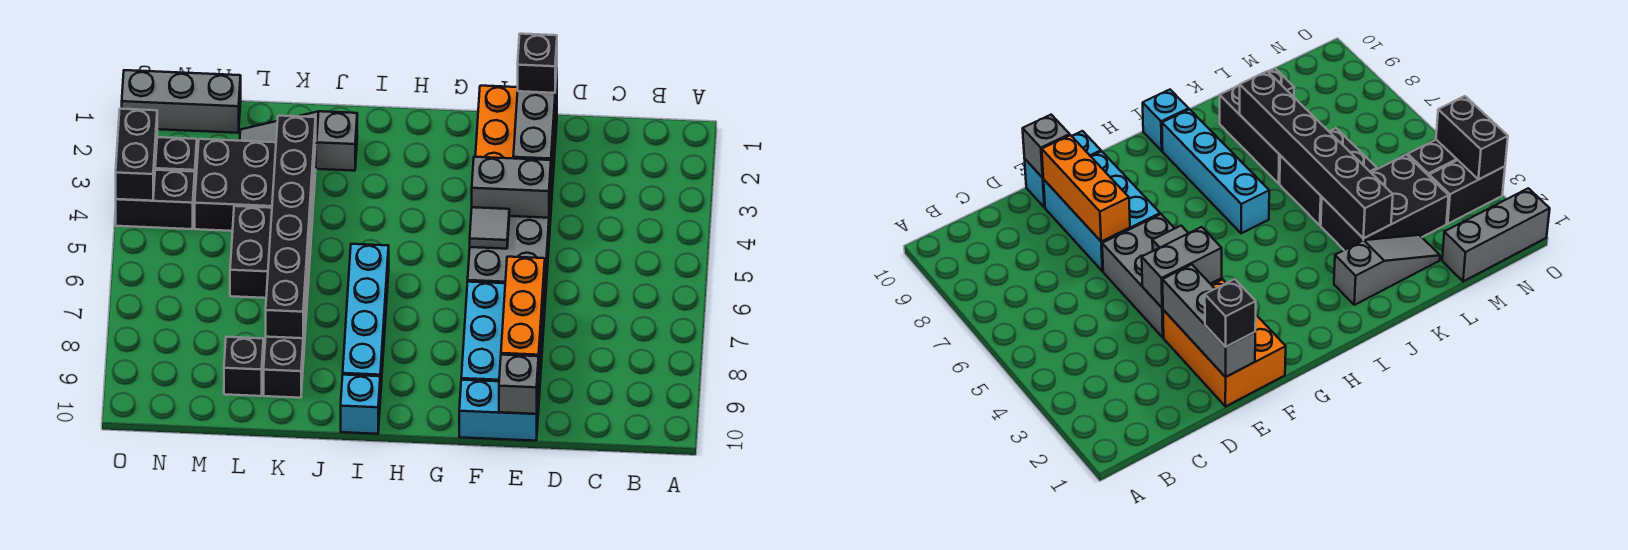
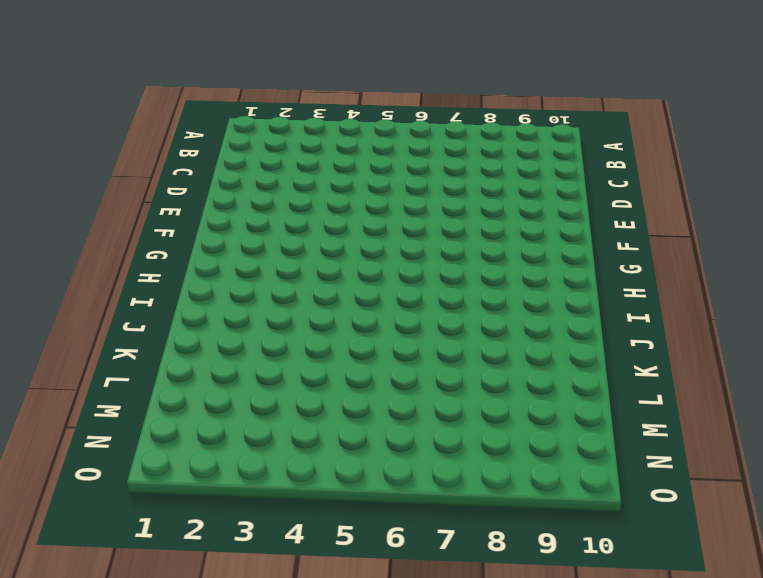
none -> orange 2x3 brick [475,86,557,205]
none -> grey 2x3 brick [468,194,551,300]
none -> cyan 2x3 brick [461,282,545,395]

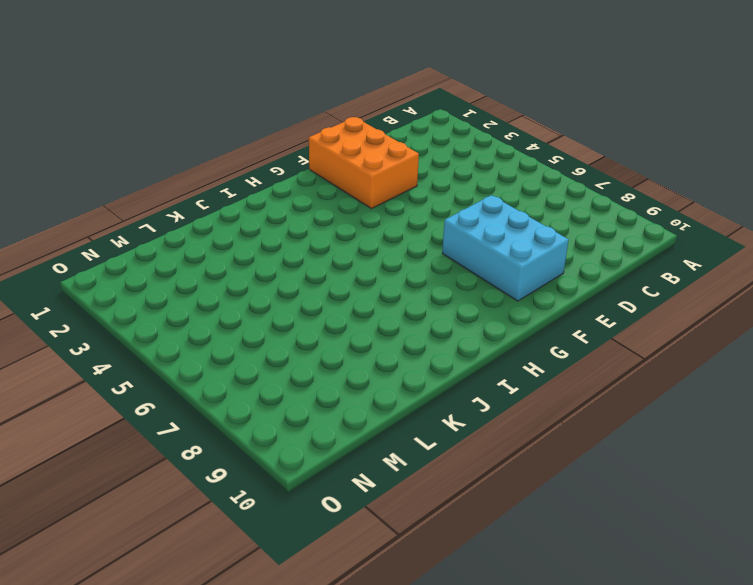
none -> grey 2x3 brick [468,194,551,300]
none -> cyan 1x2 brick [459,380,539,441]
none -> cyan 1x4 brick [343,244,389,398]

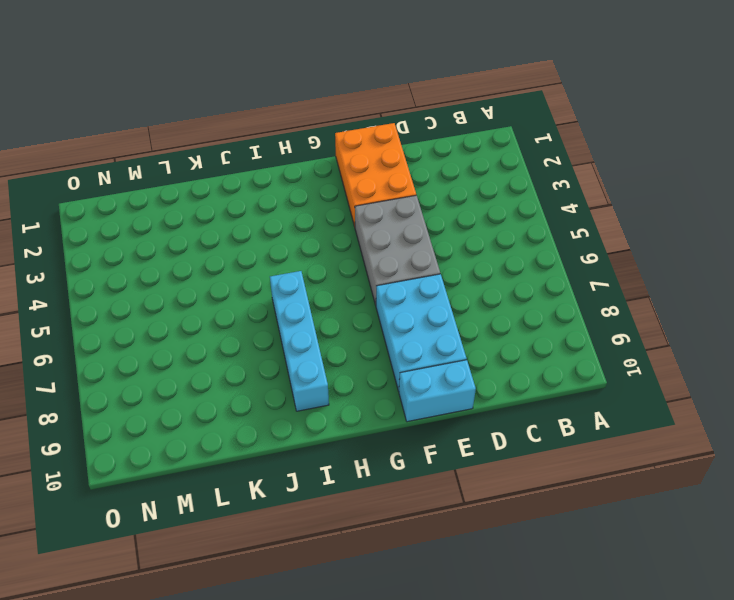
none -> cyan 1x1 brick [341,375,380,434]
none -> grey 1x3 slope [240,111,357,171]
none -> black 2x3 brick [195,139,316,234]

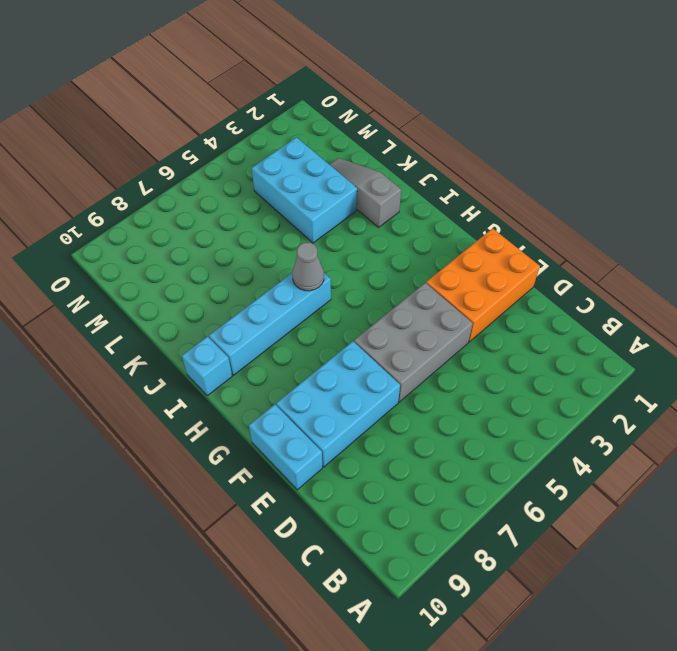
grey 1x1 cone [293,243,324,291] -> none
cyan 2x3 brick [252,137,357,243] -> black 2x3 brick [195,139,316,234]
none -> black 2x2 brick [230,206,311,298]
none -> black 1x3 brick [264,287,307,398]
none -> black 1x1 brick [224,337,264,396]

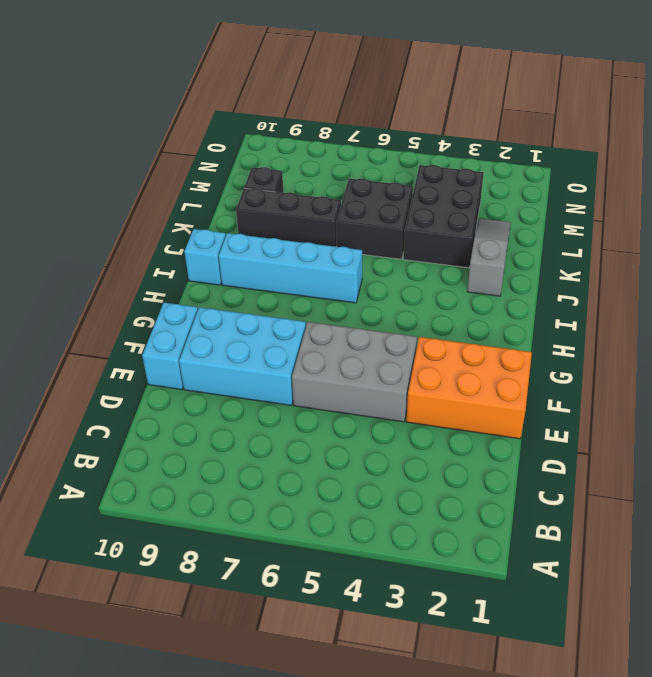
none -> grey 1x3 brick [122,70,241,133]
none -> black 1x2 brick [155,137,197,187]
none -> black 1x2 brick [116,170,195,229]

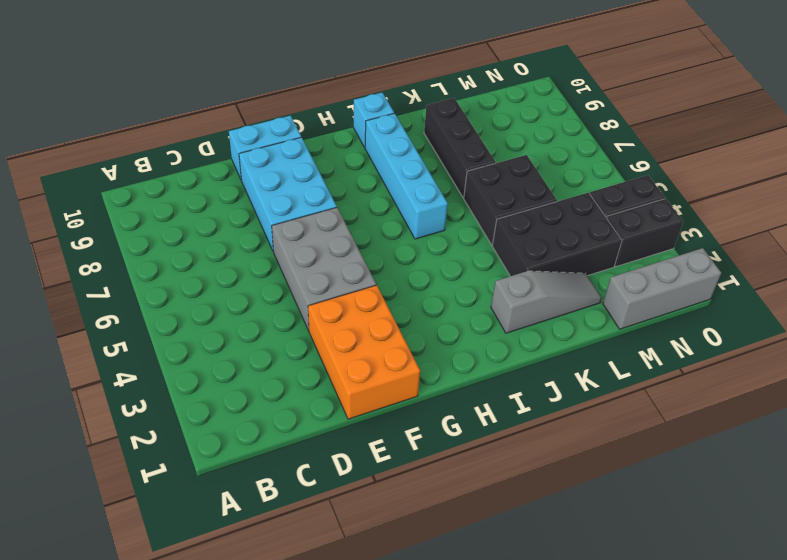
none -> black 1x1 brick [224,337,264,396]
none -> grey 1x3 brick [513,72,557,178]
none -> grey 1x2 brick [472,157,551,218]

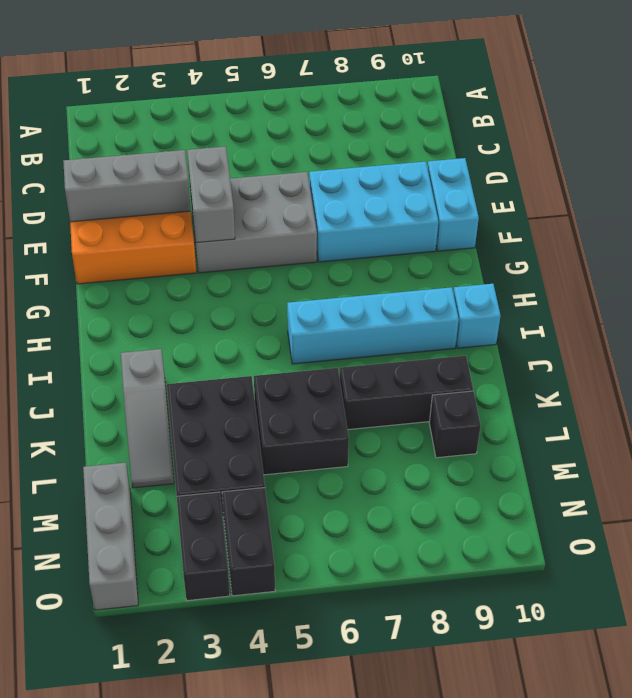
none -> orange 1x3 brick [501,257,545,368]
none -> grey 1x1 brick [499,355,539,414]
none -> grey 1x1 tile [470,207,509,249]

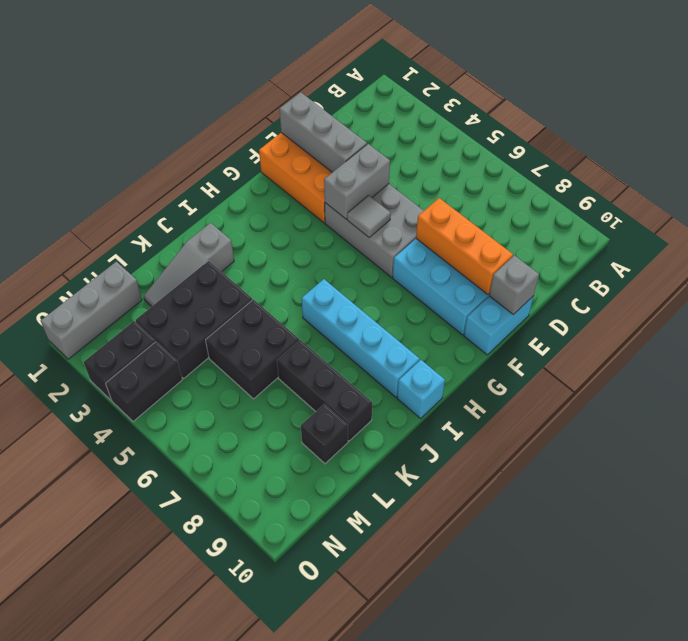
none -> black 1x6 brick [266,116,316,338]
none -> black 1x2 brick [116,109,157,201]
none -> black 1x1 brick [518,34,557,93]

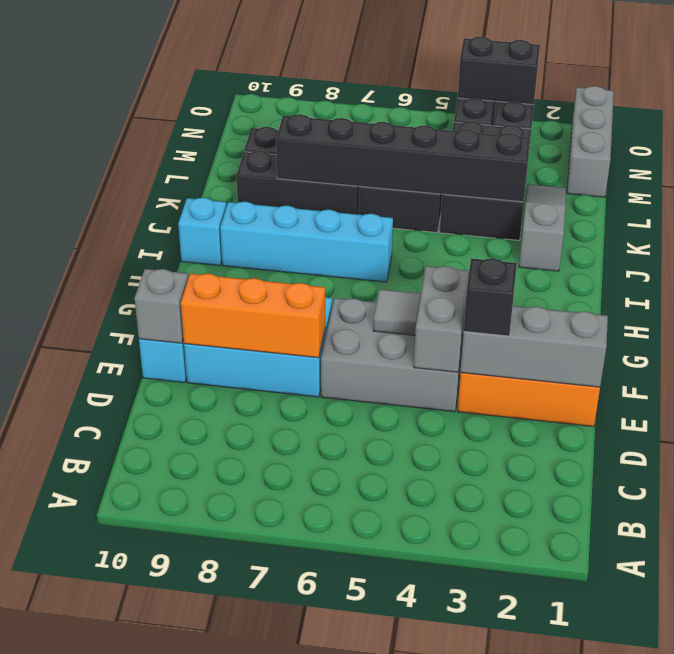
black 1x1 brick [464,258,517,336] -> black 1x1 brick moved to [518,34,557,93]

